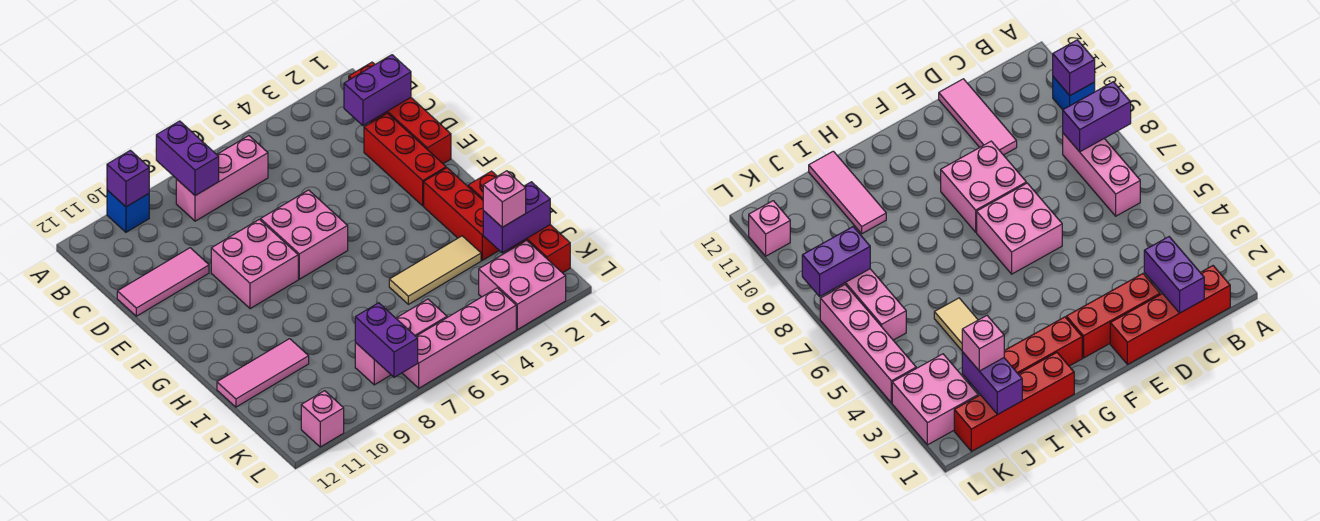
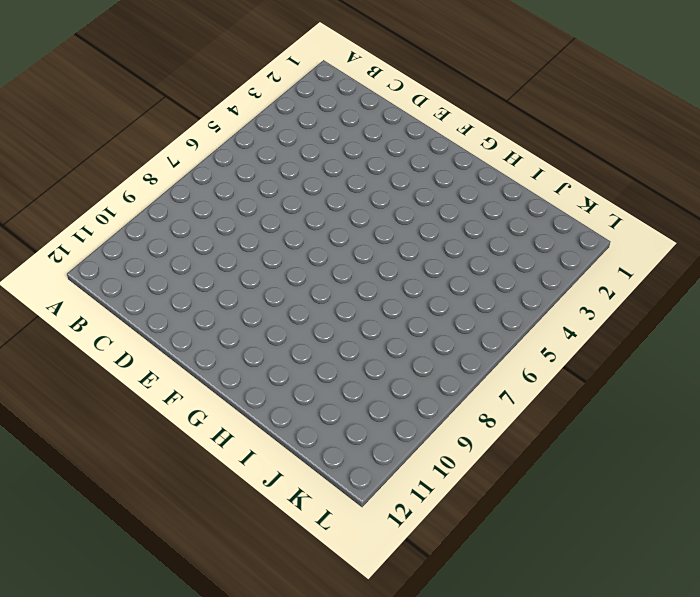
none -> blue 1x1 brick [107,190,149,232]
none -> red 1x4 brick [349,62,451,164]
none -> pink 1x3 brick [176,136,268,221]

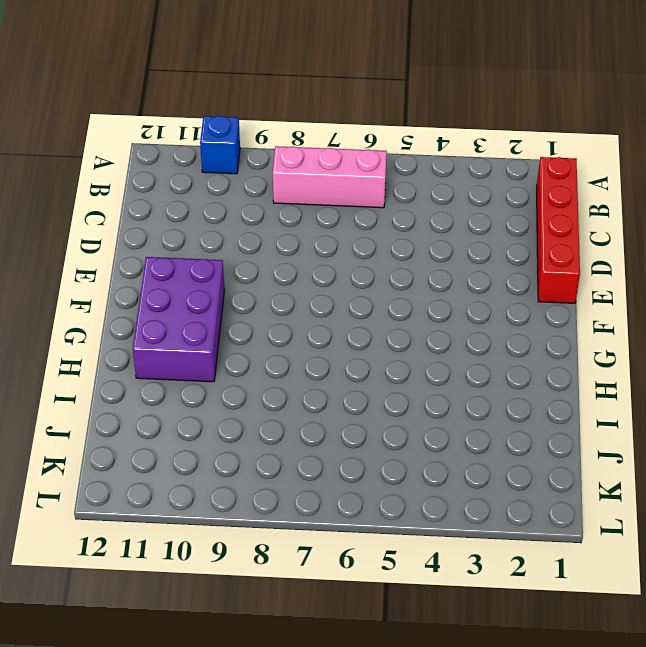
purple 2x3 brick [133,257,225,382] -> none
none -> red 1x3 brick [364,113,446,206]
none -> pink 1x3 tile [117,248,209,316]
none -> pink 2x2 brick [261,190,348,279]

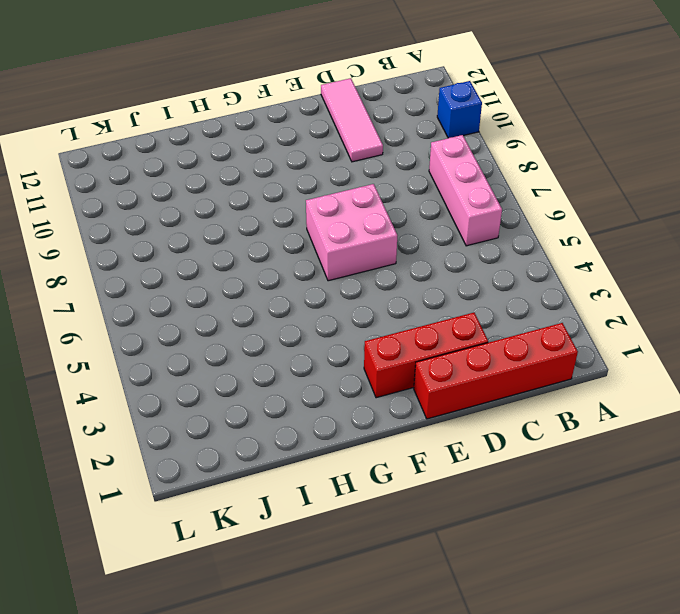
none -> pink 2x2 brick [211,219,298,309]
none -> red 1x3 brick [424,168,499,260]
none -> red 1x4 brick [468,171,570,273]

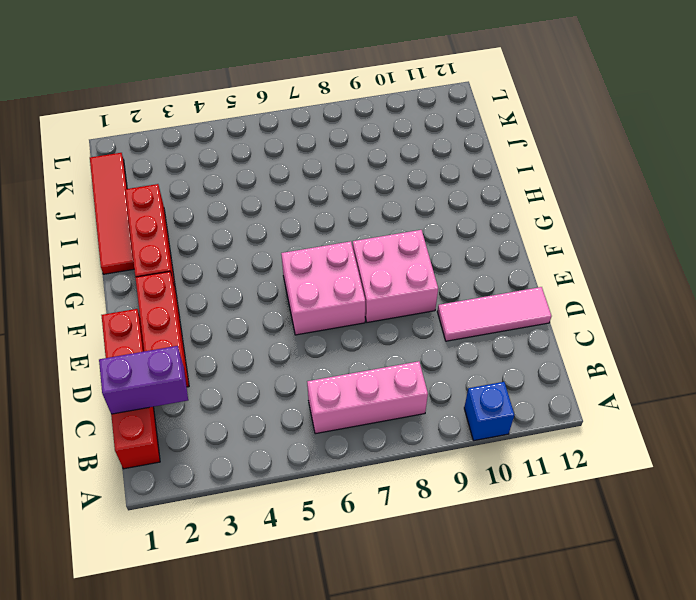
red 1x4 tile [90,153,134,274] -> red 1x4 brick [468,171,570,273]
none -> tan 1x3 tile [389,236,481,304]
none -> pink 1x3 tile [217,339,309,407]
none -> pink 2x2 brick [479,240,566,330]

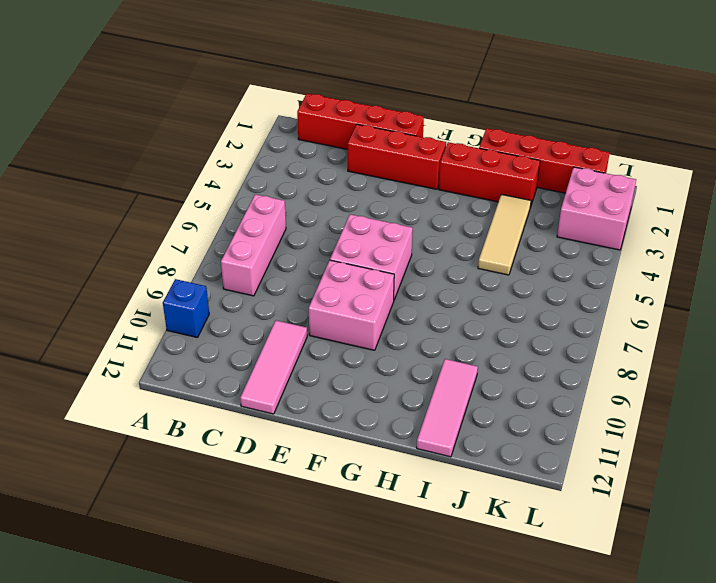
none -> pink 1x3 brick [355,299,447,385]
none -> pink 1x4 brick [402,288,516,388]
none -> pink 1x1 brick [301,391,344,447]

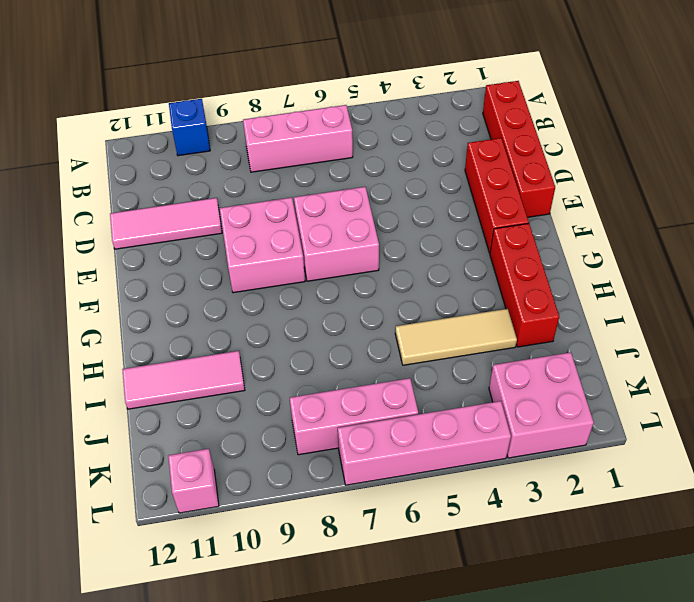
none -> red 1x4 brick [468,171,570,273]
none -> purple 1x2 brick [156,121,219,196]
none -> purple 1x1 brick [107,150,149,207]

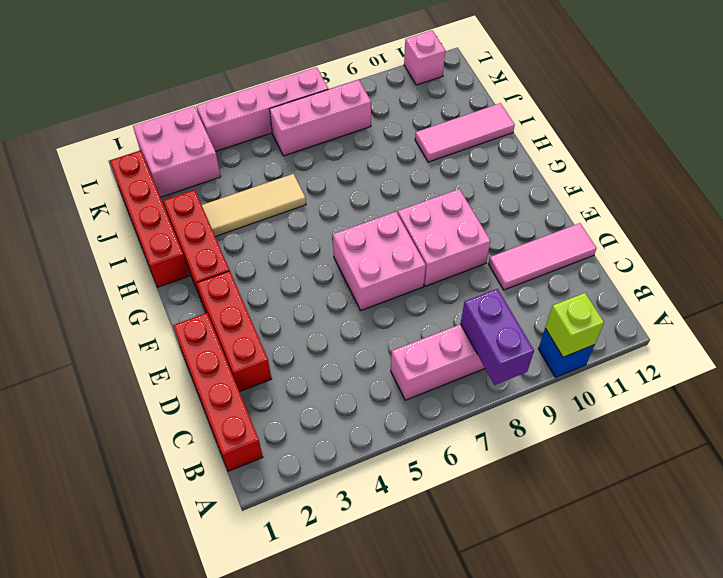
lime 1x1 brick [545,293,604,357] -> purple 1x1 brick [107,150,149,207]
none -> purple 1x2 brick [344,55,411,126]
none -> purple 1x2 brick [483,182,550,253]
none -> purple 1x2 brick [355,303,418,377]

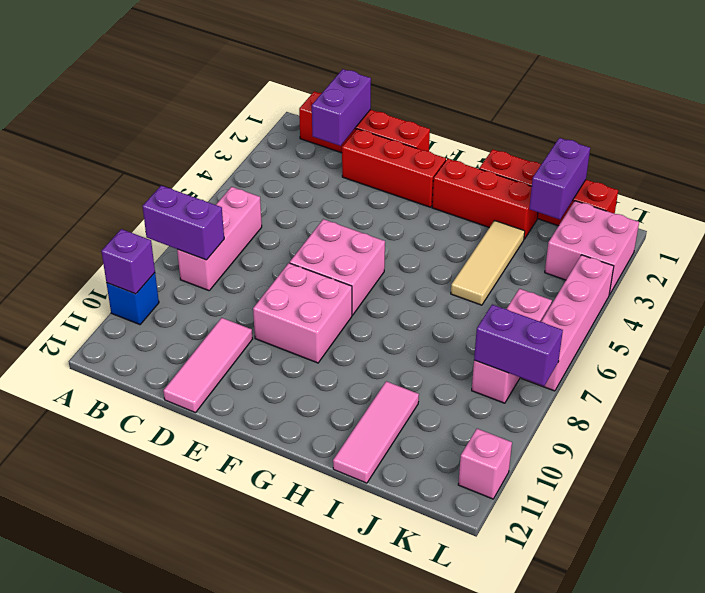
none -> pink 1x1 brick [483,171,526,227]

